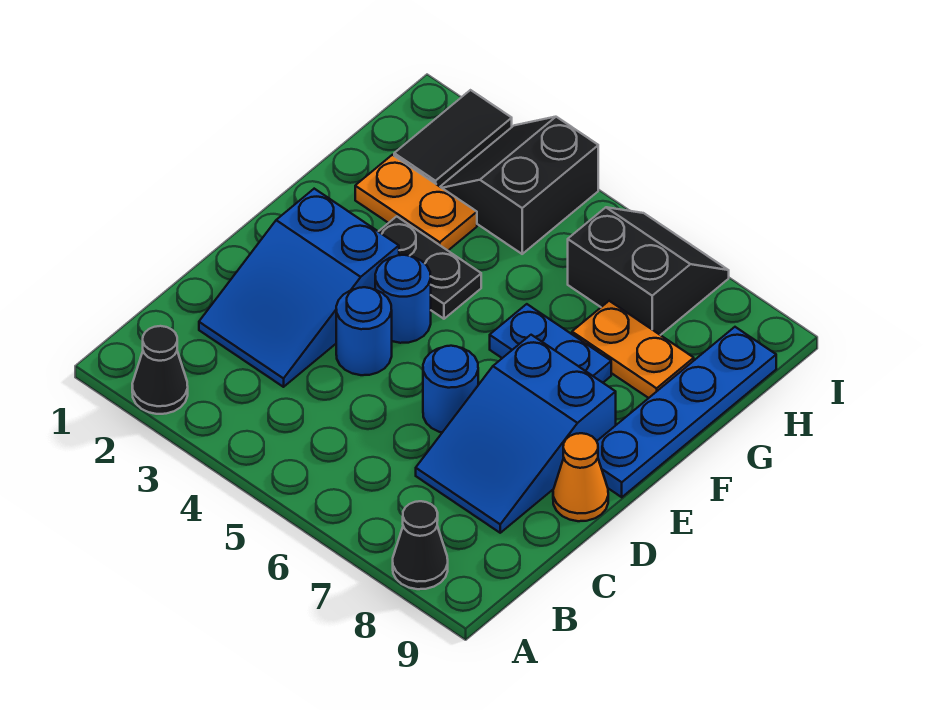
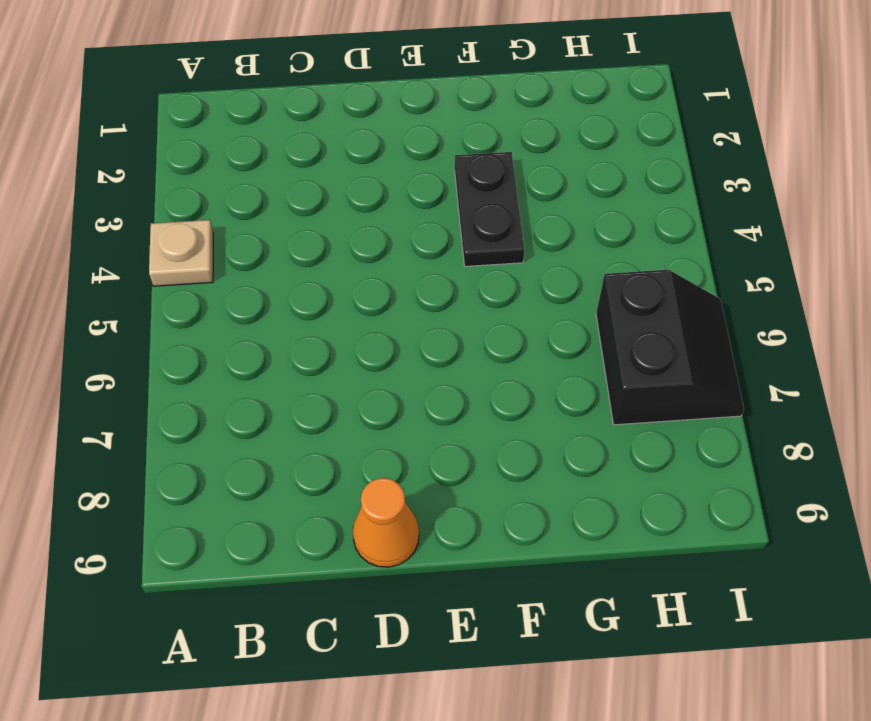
tan 1x1 plate [149,220,213,286] -> none
none -> black 1x1 cone [132,326,188,414]
none -> black 1x1 cone [393,501,448,589]
none -> blue 2x3 slope [199,189,399,387]

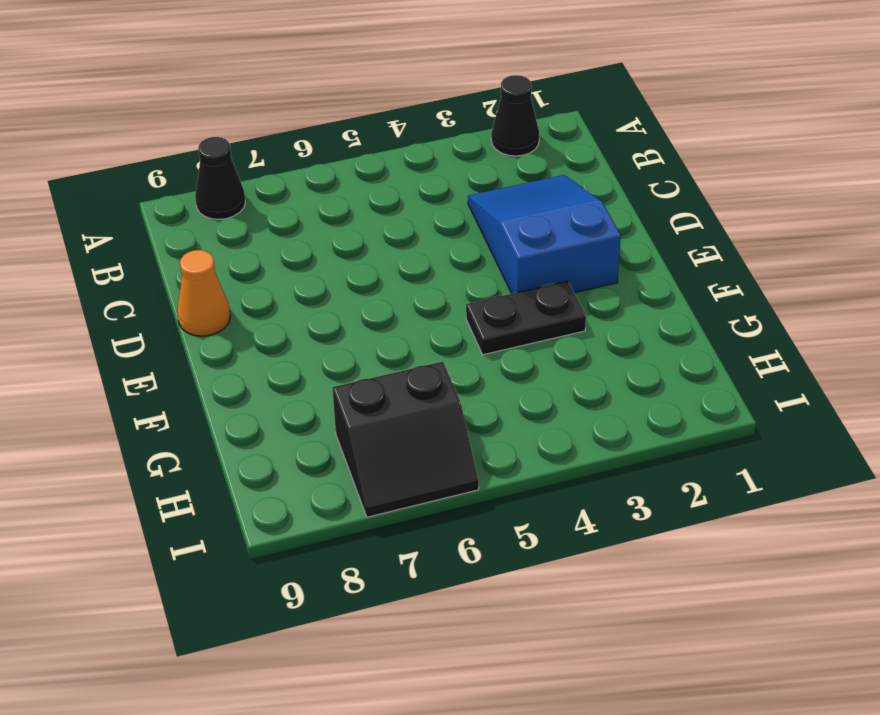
none -> blue 2x3 slope [416,335,616,533]
none -> blue 1x1 round brick [336,287,392,375]
none -> blue 1x1 round brick [423,346,478,432]

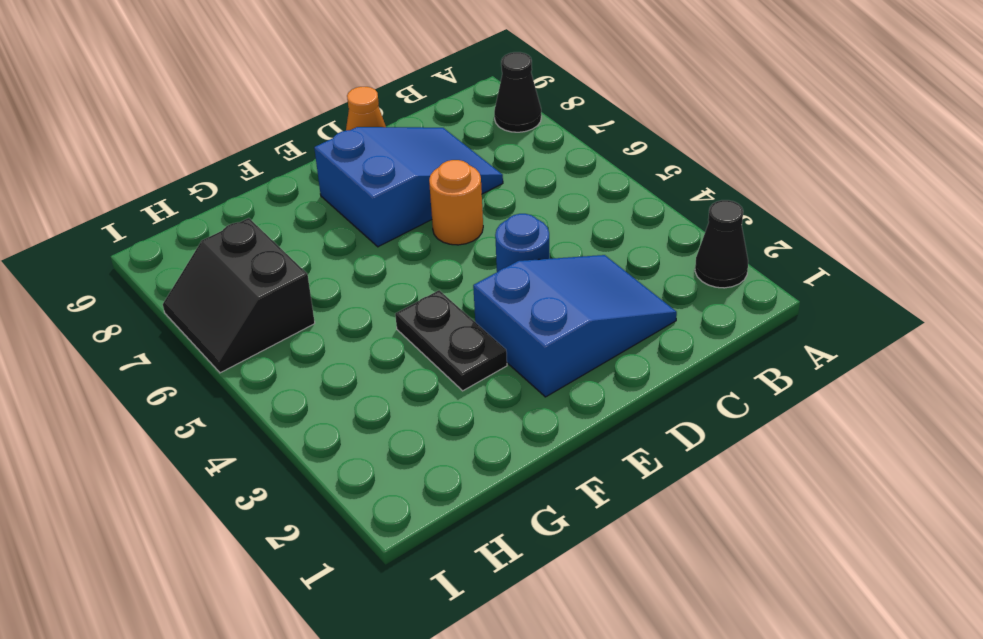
orange 1x1 round brick [429,160,483,245] -> blue 1x1 round brick [423,346,478,432]
none -> blue 1x1 round brick [375,255,431,343]
none -> blue 1x4 plate [597,327,776,497]
none -> blue 1x2 plate [490,304,611,383]

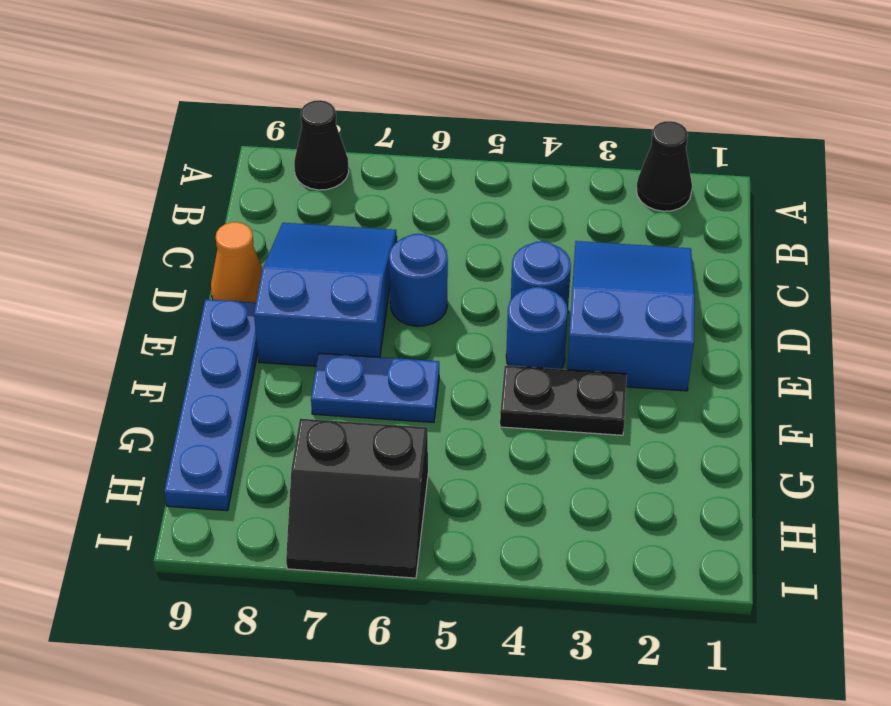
none -> orange 1x2 plate [355,155,477,250]
none -> orange 1x2 plate [572,301,694,398]
none -> black 1x2 tile [394,90,512,186]

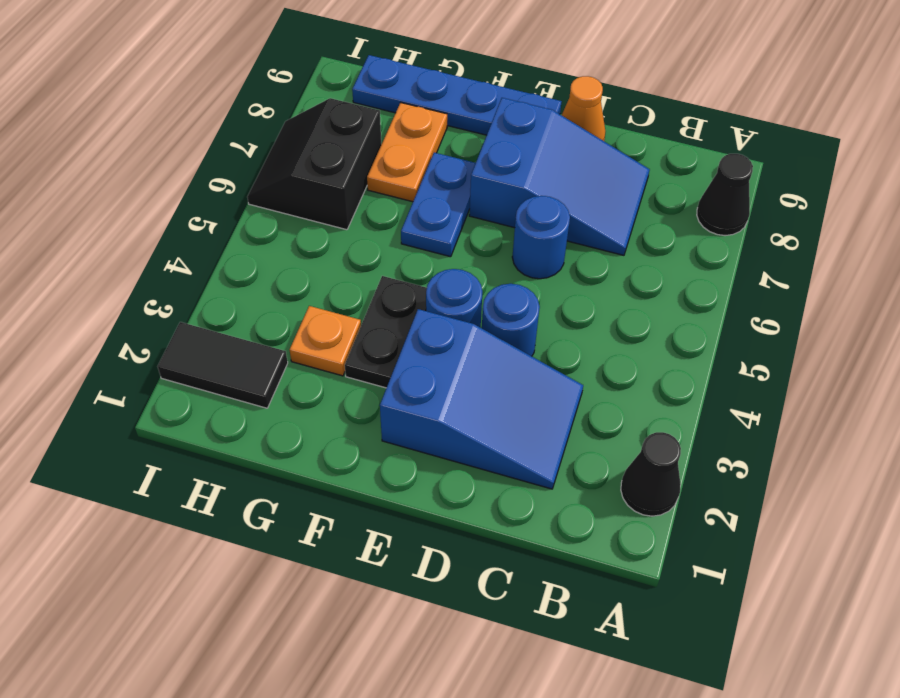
orange 1x1 plate [290,306,361,376] -> orange 1x2 plate [355,155,477,250]
none -> black 2x2 slope [440,117,598,254]

